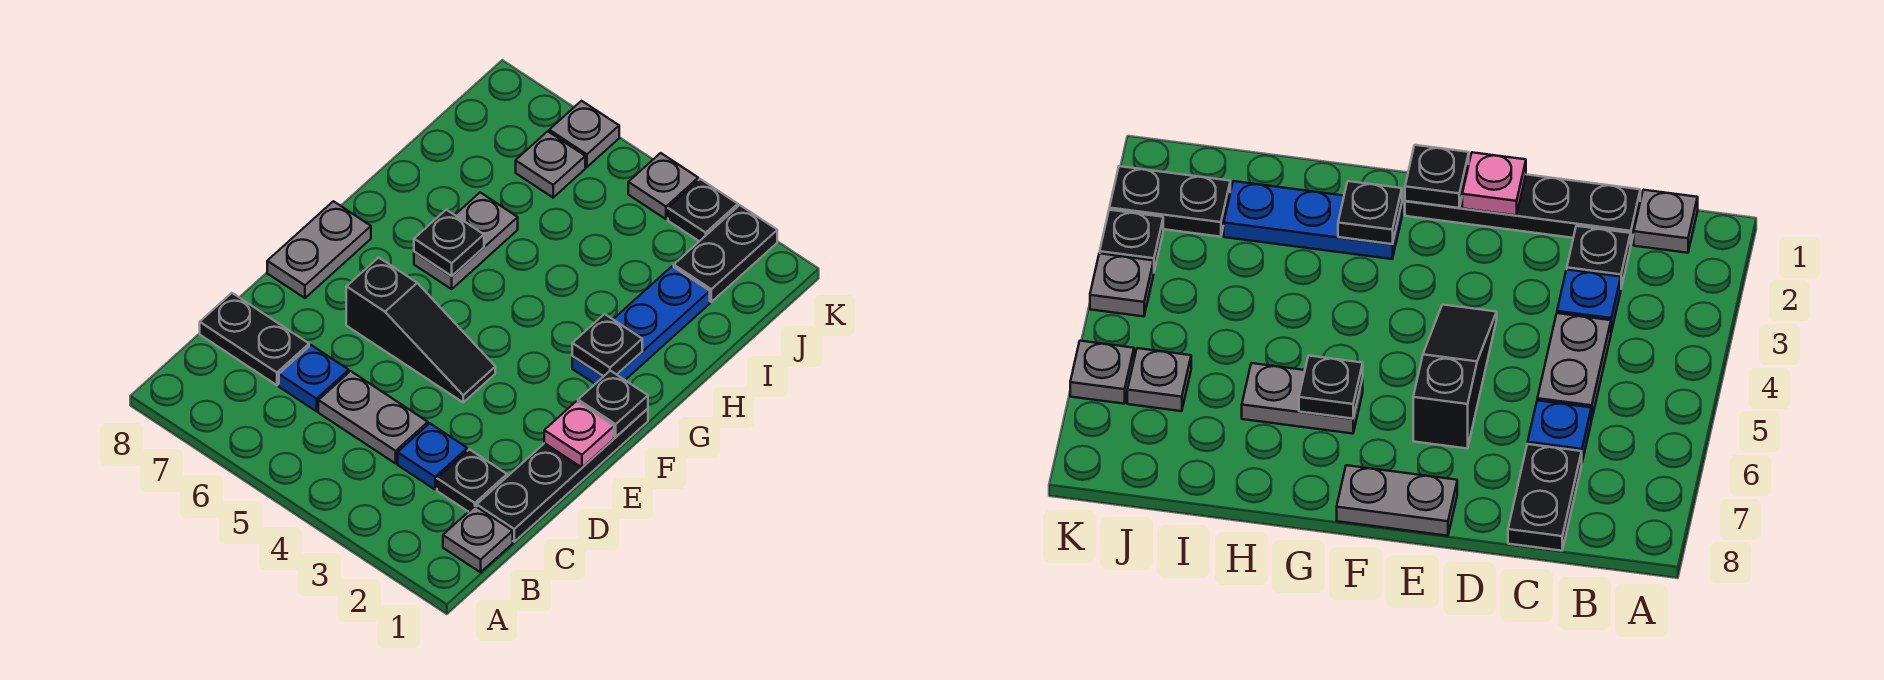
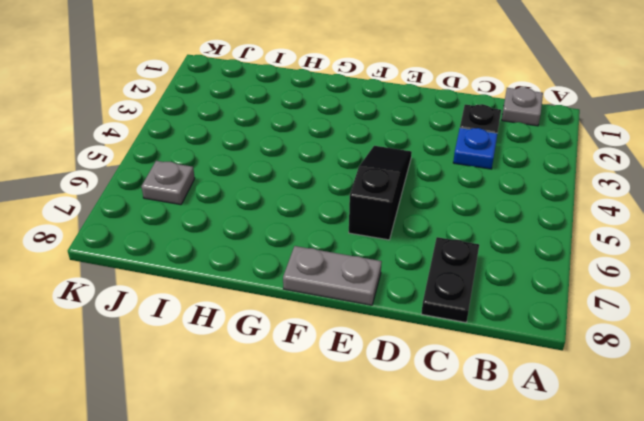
none -> black 1x4 plate [477,409,648,542]
none -> grey 1x2 plate [318,371,428,463]
none -> blue 1x1 plate [279,345,349,411]

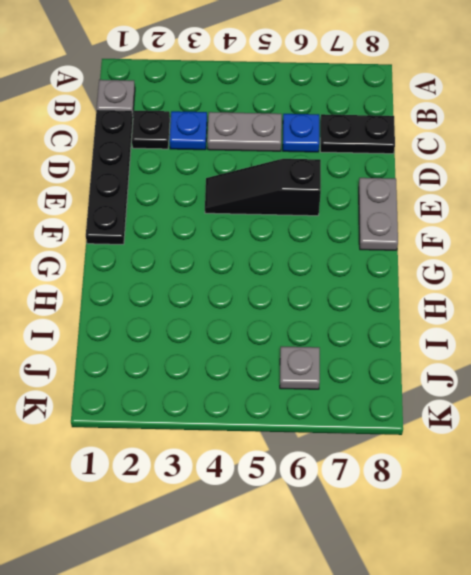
none -> blue 1x3 plate [572,266,710,384]
none -> grey 1x2 plate [414,192,518,289]
none -> black 1x2 plate [674,205,777,302]

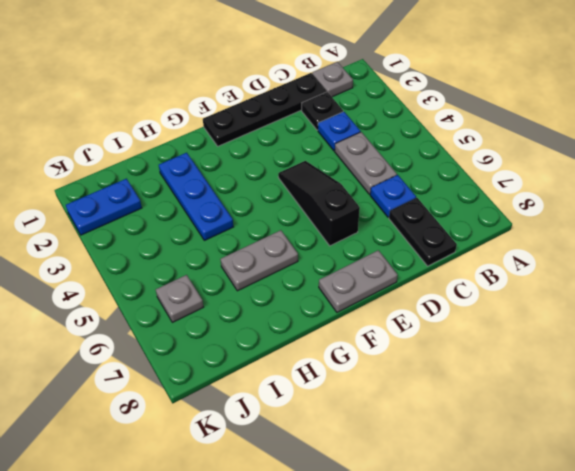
blue 1x3 plate [159,153,233,240] -> blue 1x3 plate turned to [572,266,710,384]
blue 1x2 plate [66,179,142,235] -> black 1x2 plate [674,205,777,302]
none -> black 1x1 plate [668,179,738,241]
none -> grey 1x1 plate [628,153,698,219]
none -> grey 1x1 plate [549,101,619,167]

